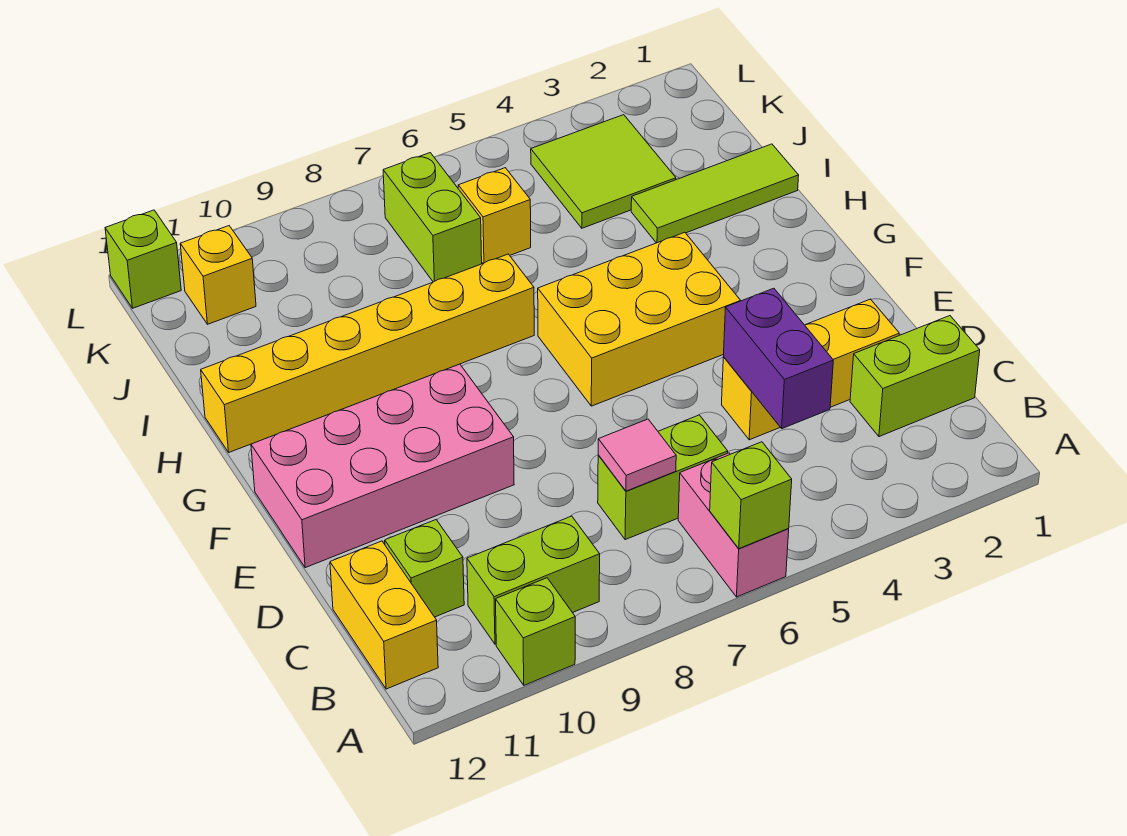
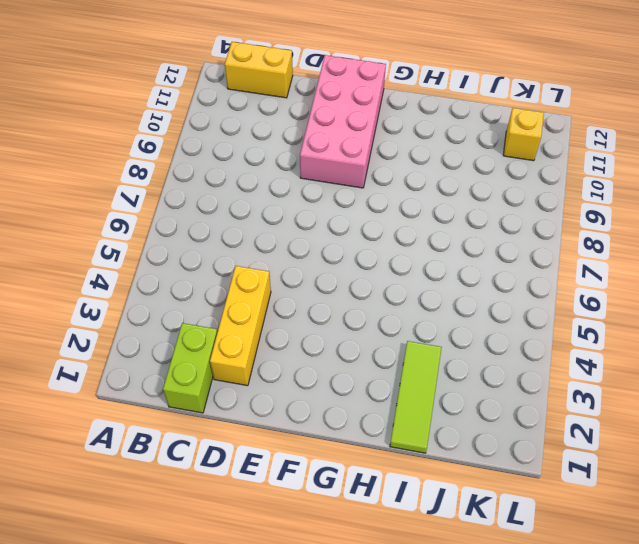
none -> pink 1x2 brick [678,453,789,597]
none -> lime 1x1 brick [496,578,575,685]
none -> lime 1x2 brick [467,516,600,644]

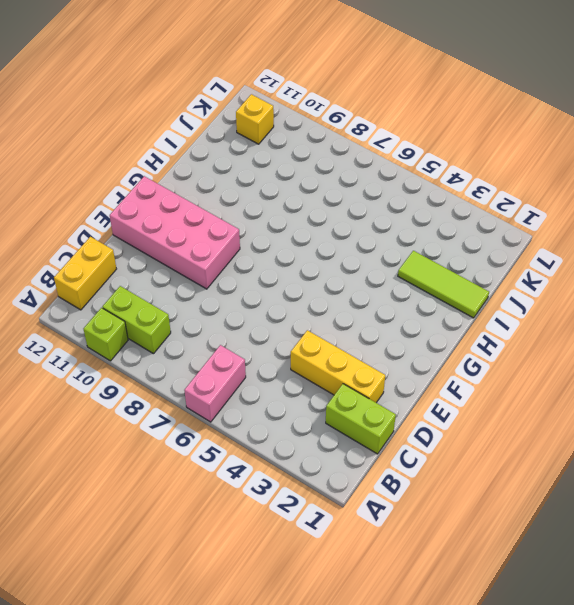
none -> lime 1x2 brick [598,415,728,540]
none -> lime 1x1 brick [385,520,464,617]
none -> yellow 2x3 brick [538,232,740,406]

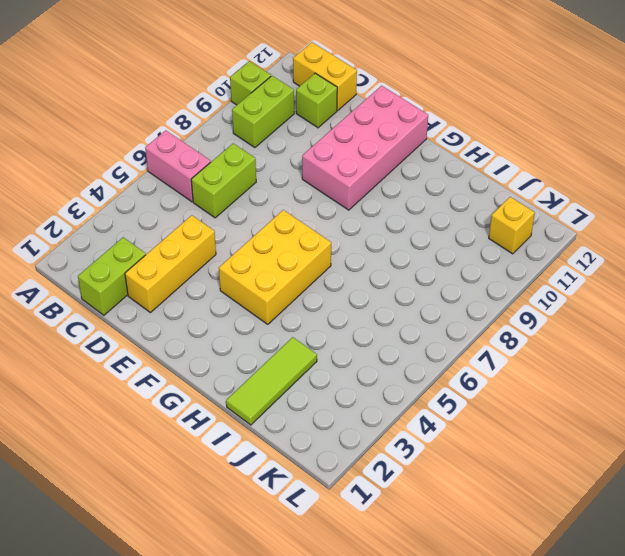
none -> yellow 1x6 brick [201,254,534,452]
none -> lime 2x2 tile [531,115,676,228]
none -> yellow 1x1 brick [458,168,531,263]

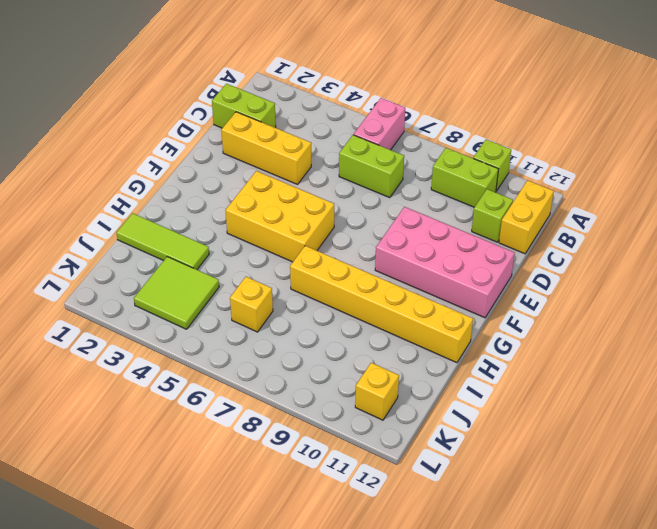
none -> lime 1x2 brick [383,153,482,282]
none -> lime 1x1 brick [105,210,181,308]
none -> lime 1x1 brick [710,442,792,549]

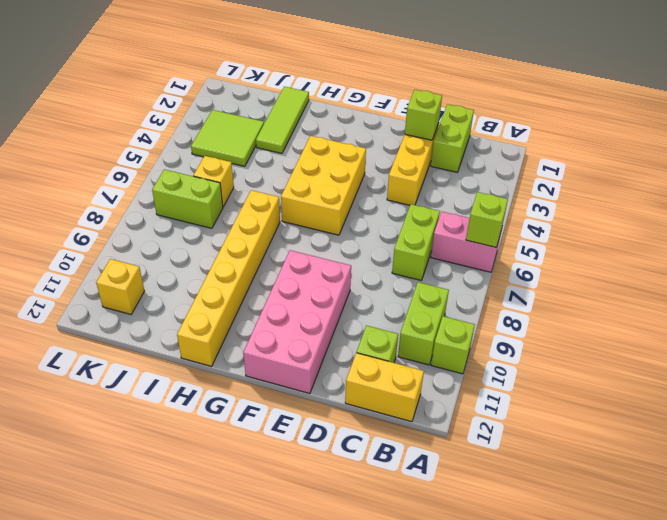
lime 1x1 brick [405,90,442,140] -> lime 1x1 brick moved to [105,210,181,308]
none -> purple 1x2 brick [724,288,833,429]
none -> pink 1x1 tile [598,419,676,491]

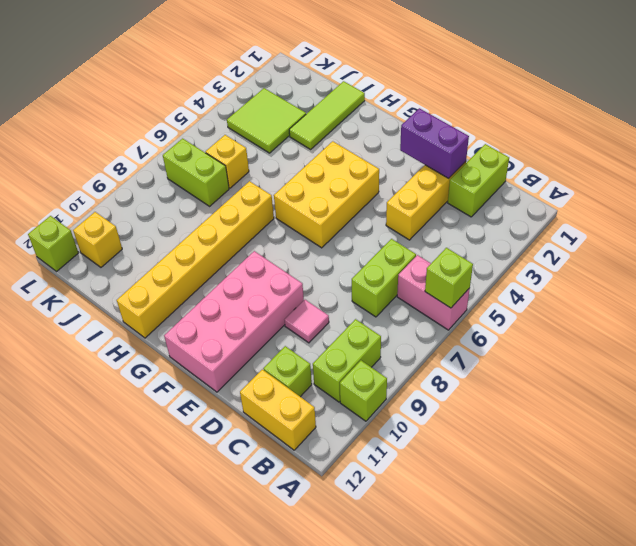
purple 1x2 brick [400,108,469,178] -> purple 1x2 brick moved to [724,288,833,429]
pink 1x1 tile [285,300,329,343] -> pink 1x1 tile moved to [598,419,676,491]

